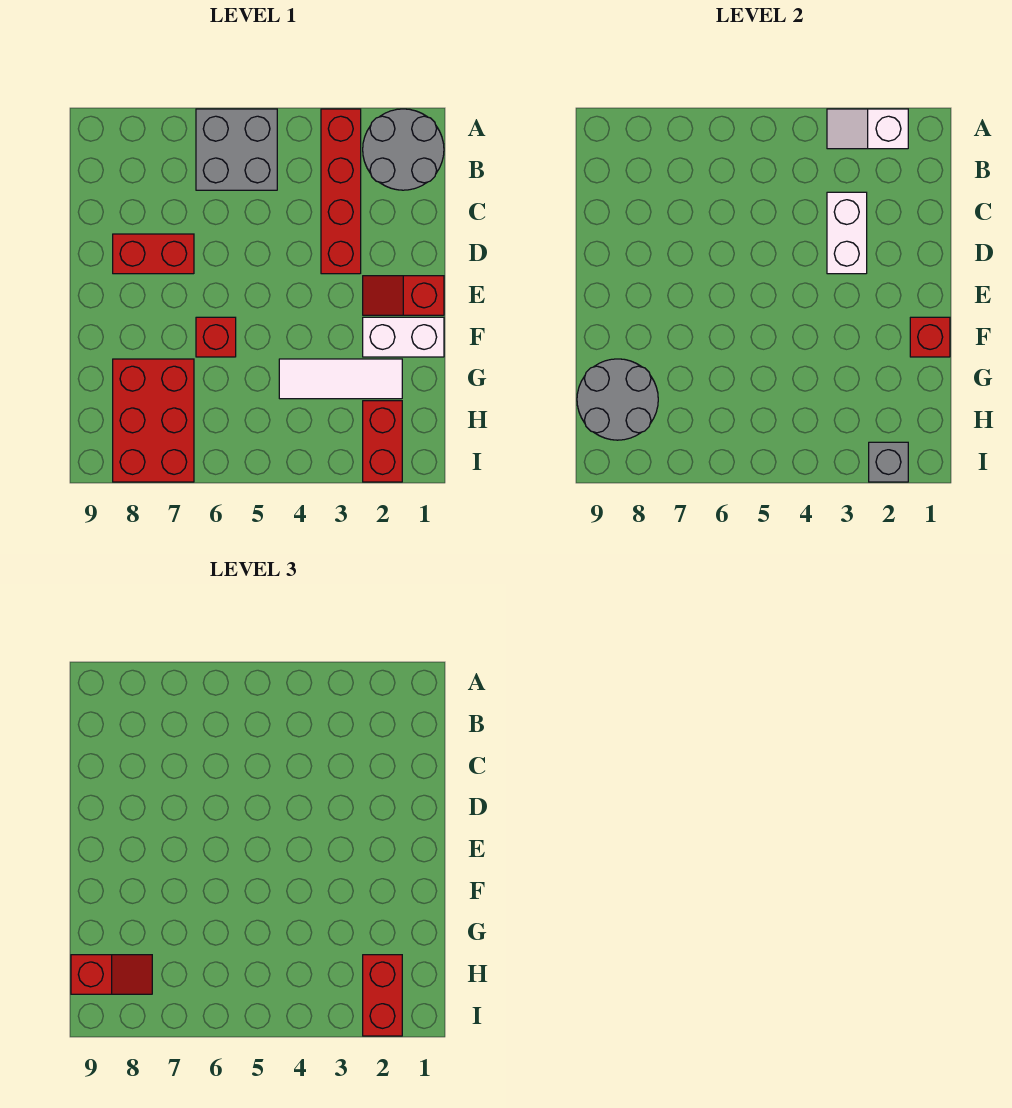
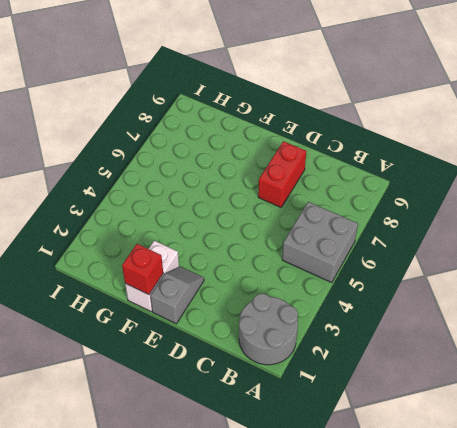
grey 1x2 slope [151,267,204,324] -> red 1x2 slope [363,276,444,315]
none -> red 1x4 brick [321,109,361,274]
none -> red 1x1 brick [196,317,236,357]
none -> white 1x3 tile [279,359,402,399]

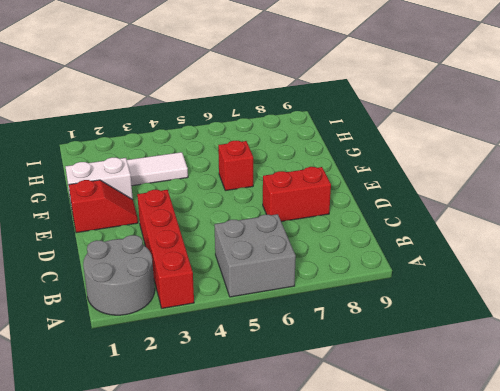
none -> red 2x3 brick [113,359,194,482]
none -> red 1x2 brick [363,401,402,482]
none -> white 1x2 slope [827,109,908,149]

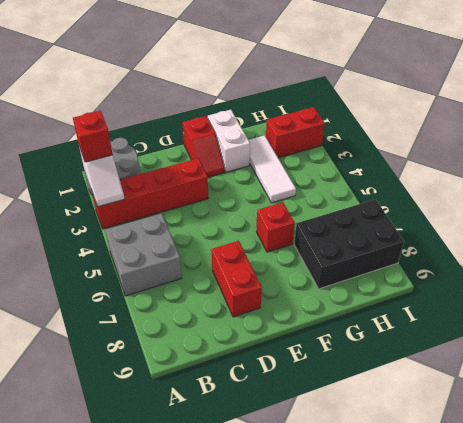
red 1x1 brick [73,111,113,162] -> red 1x1 brick moved to [910,317,950,357]
black 2x3 brick [294,199,404,289] -> red 2x3 brick [113,359,194,482]
none -> white 1x2 brick [827,192,867,274]
none -> grey 2x2 round brick [577,359,658,440]
none -> grey 1x1 brick [869,442,908,482]

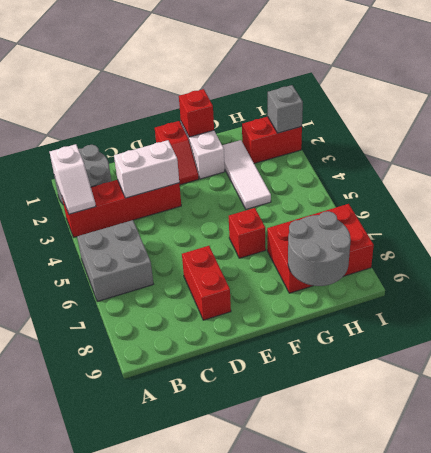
none -> red 1x2 brick [363,955,402,1036]
none -> red 1x2 slope [71,955,152,994]

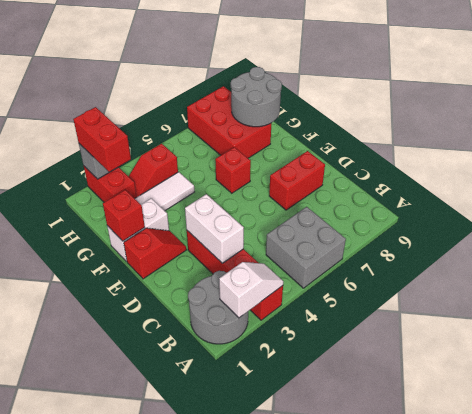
red 1x2 slope [128,144,178,197] -> red 1x2 slope moved to [71,955,152,994]

